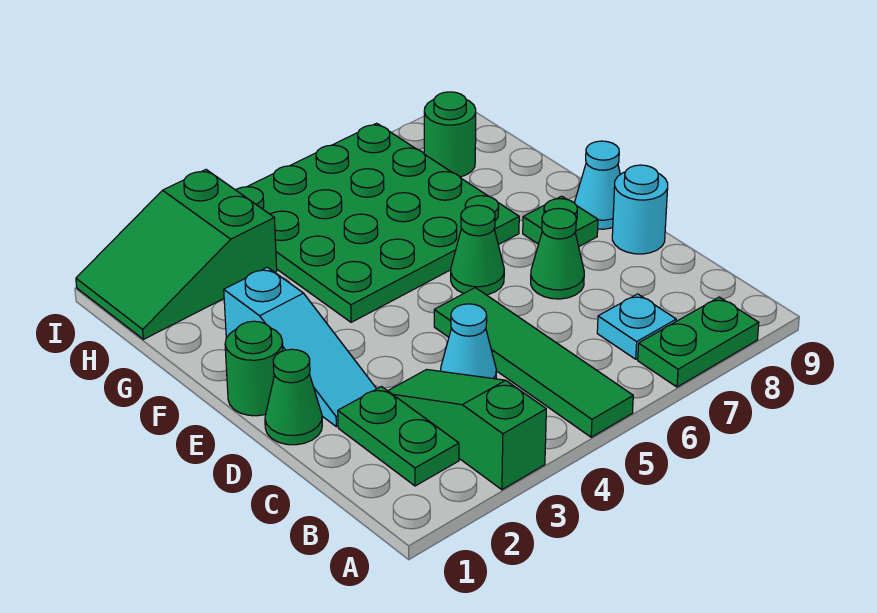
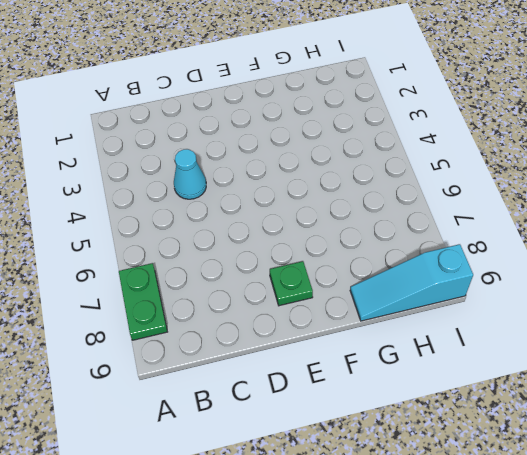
cyan 1x3 slope [350,244,473,321] -> cyan 1x3 slope moved to [224,267,376,427]
none -> green 1x3 slope [388,369,546,490]
none -> green 1x4 tile [434,288,633,437]
none -> green 1x2 plate [338,387,459,486]

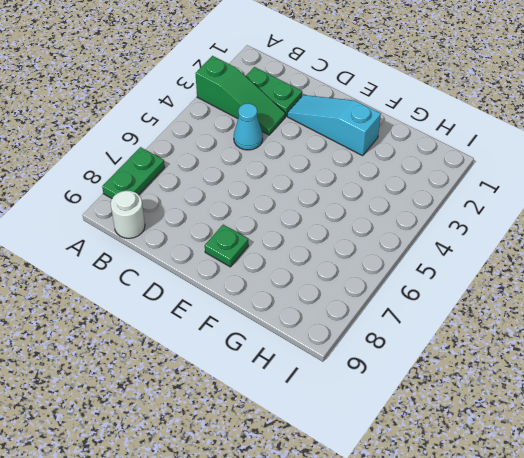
white 1x1 round brick [111,191,145,238] -> none
none -> green 1x4 tile [434,288,633,437]
none -> cyan 1x1 plate [597,294,676,359]
none -> green 1x1 cone [265,349,322,445]

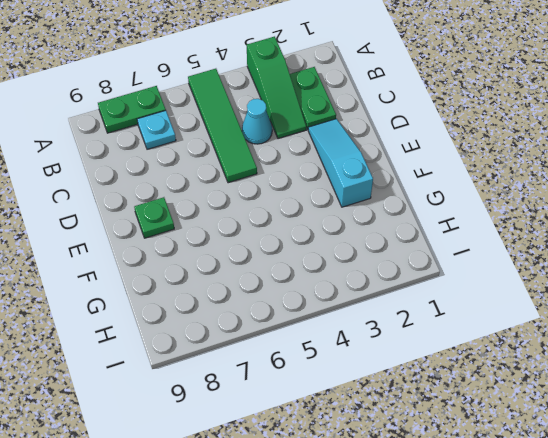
none -> green 1x1 cone [265,349,322,445]
none -> green 1x1 cone [531,208,584,299]
none -> cyan 1x1 round brick [612,165,668,254]

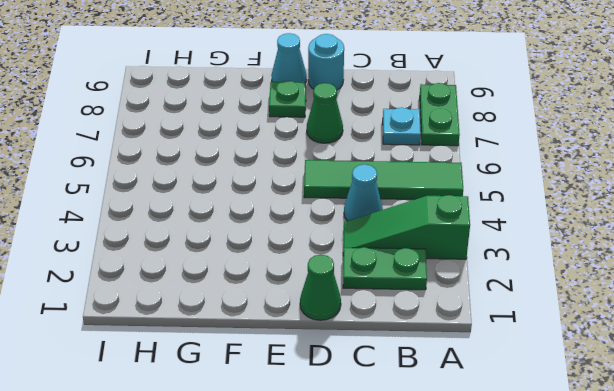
none -> cyan 1x3 slope [224,267,376,427]
none -> green 1x1 round brick [225,321,283,416]
none -> green 1x1 cone [451,205,504,295]

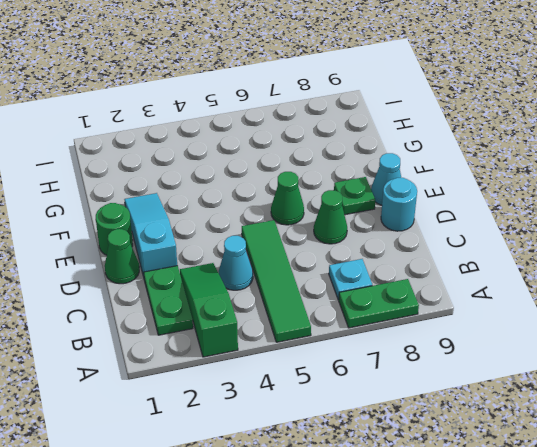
cyan 1x3 slope [125,193,177,277] -> cyan 1x3 slope turned to [224,267,376,427]
none -> green 4x4 plate [236,123,519,322]
none -> green 2x3 slope [76,170,277,339]
none -> green 1x1 round brick [424,92,476,177]

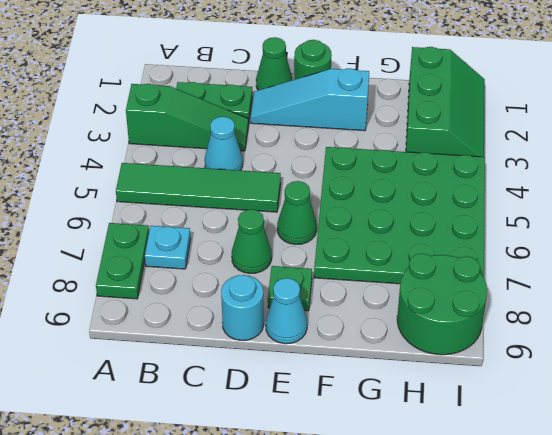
green 2x3 slope [406,47,485,157] -> green 2x3 slope turned to [76,170,277,339]
green 2x2 round brick [397,254,487,355] -> green 1x1 round brick [424,92,476,177]

